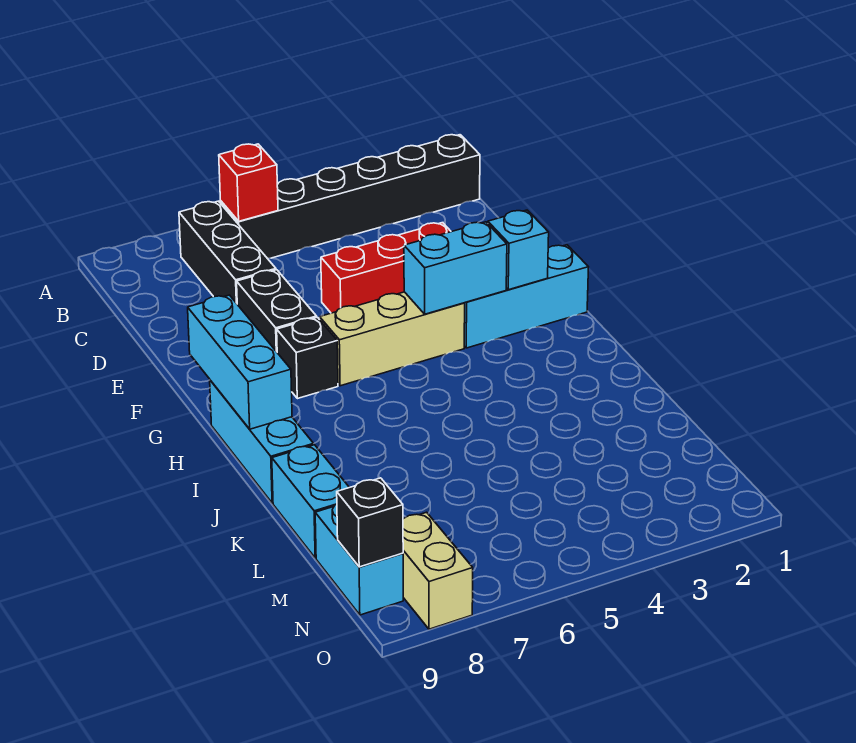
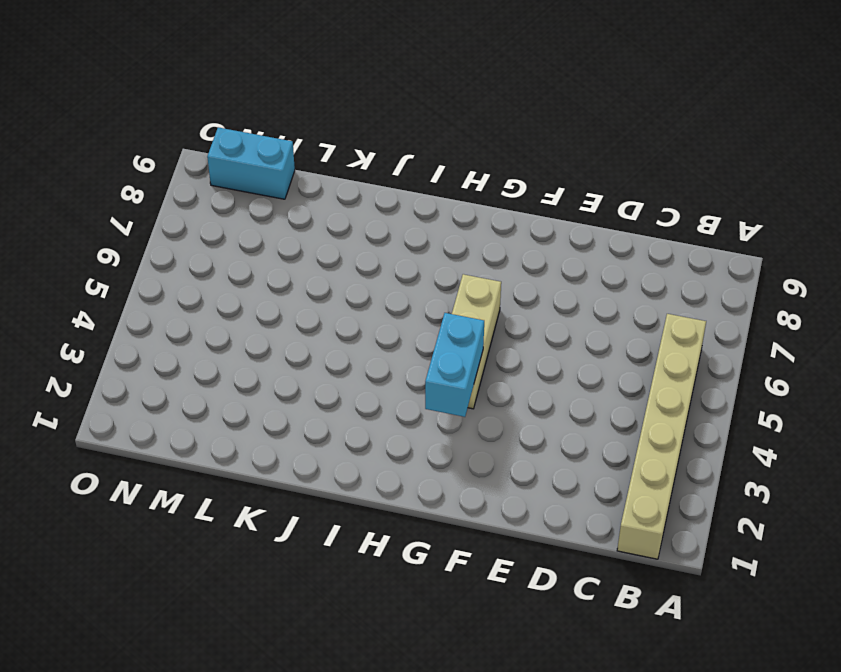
tan 1x6 brick [617,314,706,559] -> black 1x6 brick [221,135,480,259]
none -> black 1x3 brick [179,201,276,303]
none -> red 1x3 brick [321,223,451,313]
none -> black 1x2 brick [237,270,317,352]

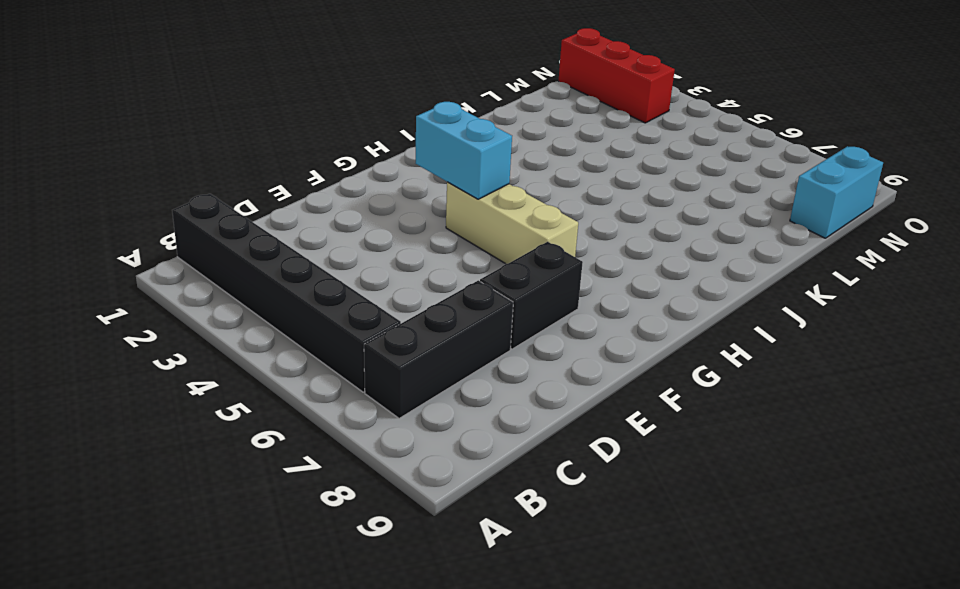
red 1x3 brick [558,28,675,123] -> red 1x3 brick moved to [321,223,451,313]
none -> cyan 1x3 brick [464,245,588,348]
none -> black 1x1 brick [277,317,338,399]
none -> cyan 1x3 brick [210,380,314,503]

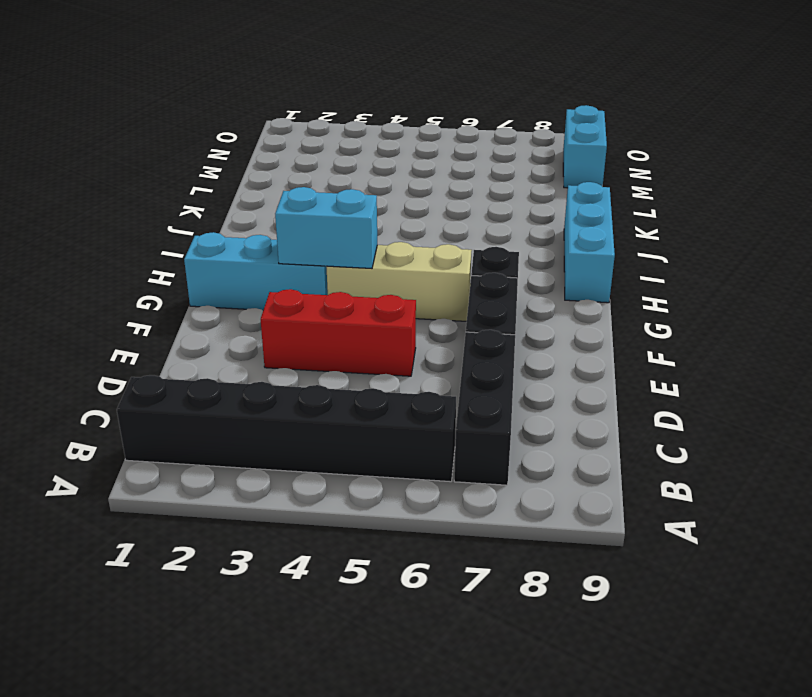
none -> cyan 1x2 brick [272,445,349,558]
none -> tan 1x2 brick [403,512,473,629]
none -> red 1x1 brick [219,144,278,221]

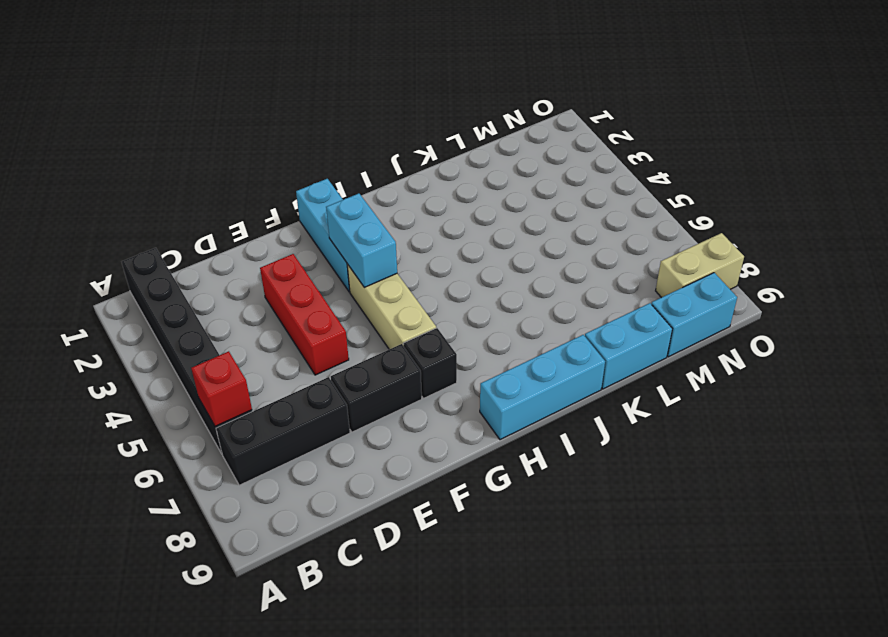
none -> cyan 1x1 brick [488,210,549,290]
none -> cyan 1x3 brick [188,295,292,429]
none -> black 1x1 brick [337,478,403,567]

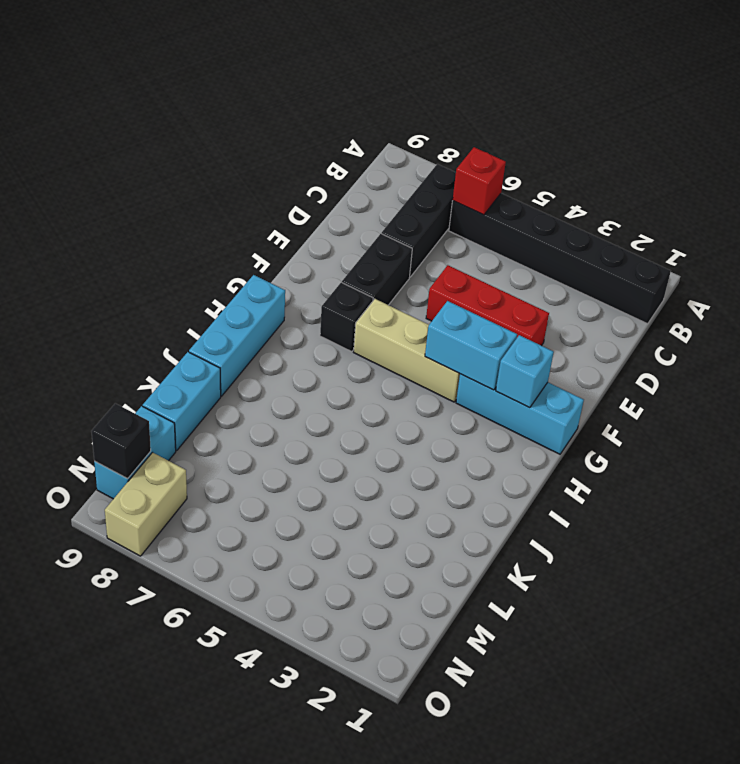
none -> cyan 1x3 brick [188,295,292,429]

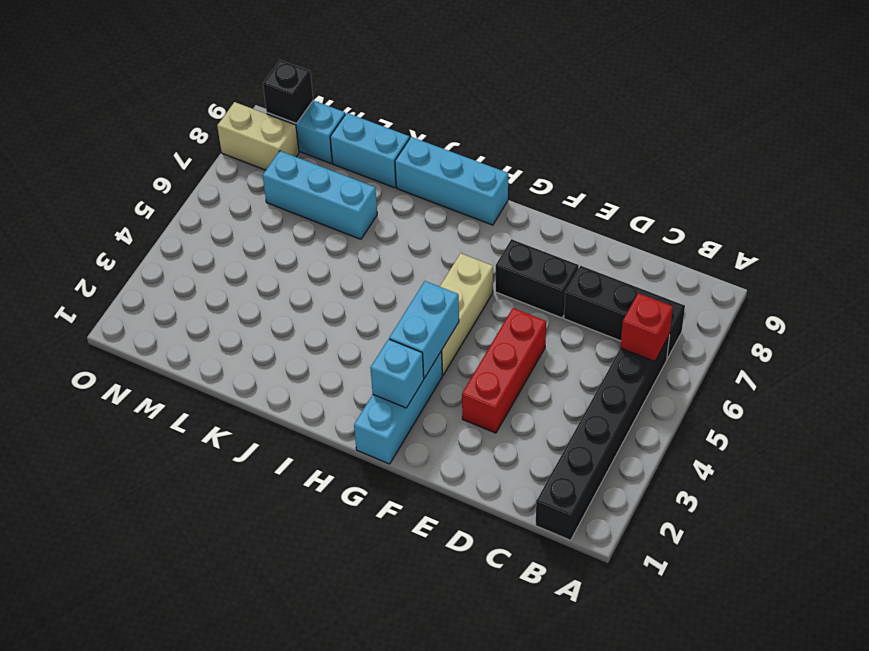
cyan 1x3 brick [263,151,377,239] -> cyan 1x3 brick moved to [188,295,292,429]
none -> black 1x1 brick [277,317,338,399]

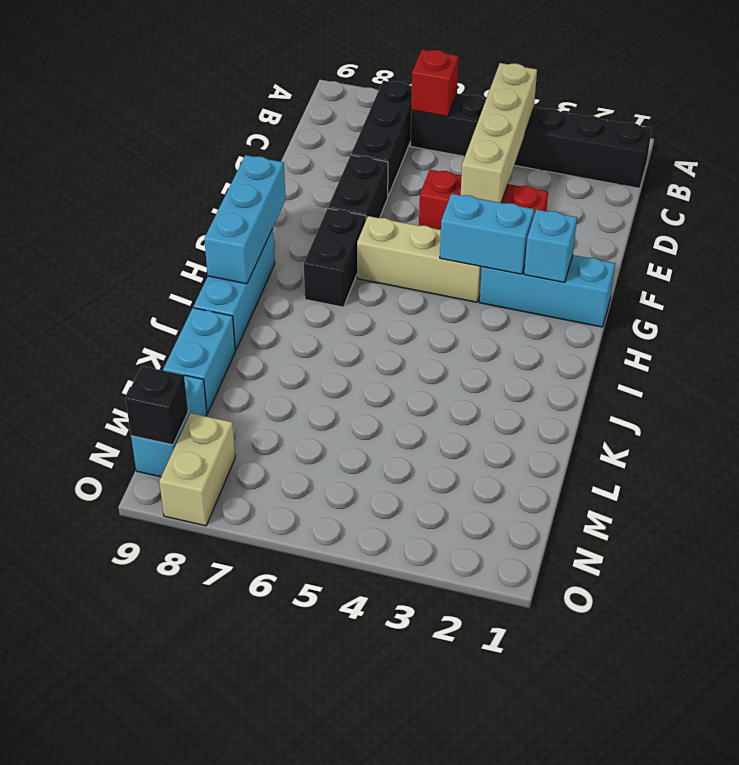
tan 1x4 brick [461,63,537,203] -> none
black 1x2 brick [304,208,366,307] -> black 1x1 brick [277,317,338,399]

